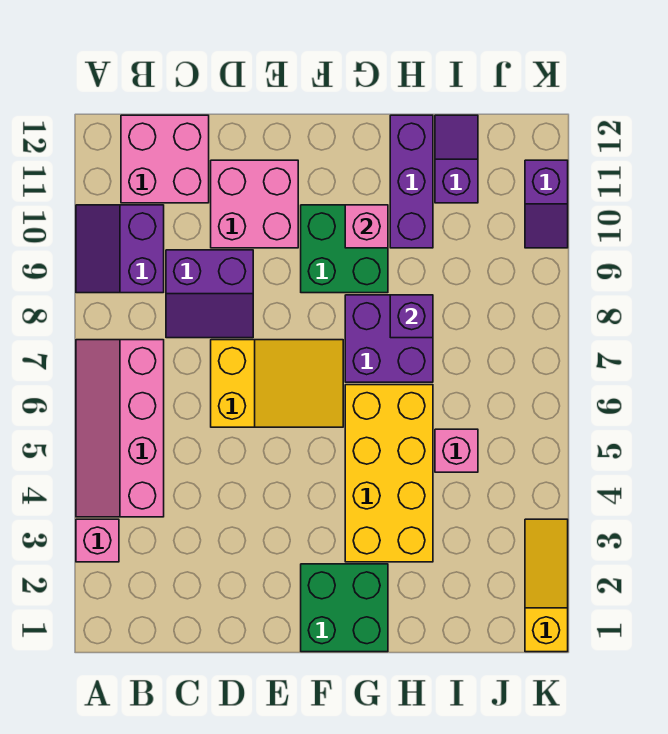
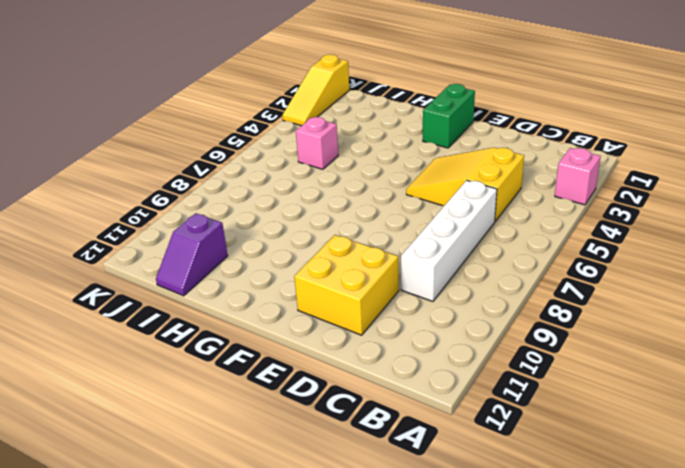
yellow 2x3 slope [406,148,524,221] -> yellow 2x3 slope moved to [211,340,343,427]
white 1x4 brick [401,180,497,301] -> purple 2x2 slope [166,250,253,338]
yellow 2x2 brick [294,235,399,335] -> pink 2x2 brick [211,160,298,248]
green 1x2 brick [423,84,475,148] -> green 2x2 brick [301,564,388,652]
none -> pink 2x4 slope [76,340,164,517]
none -> purple 2x2 slope [76,205,164,293]
none -> pink 2x2 brick [121,115,209,203]

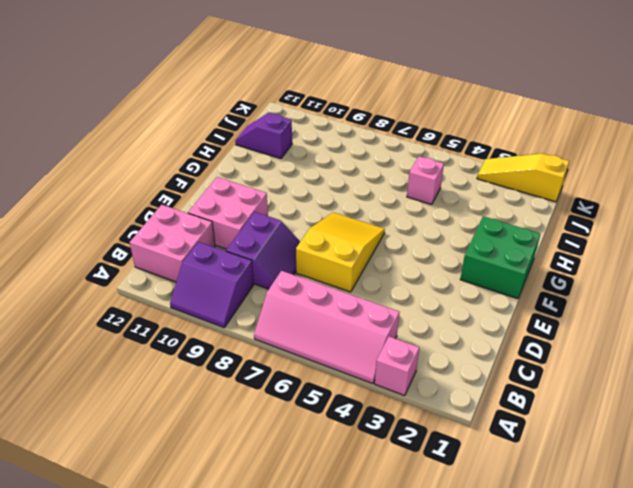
none -> green 2x2 brick [301,205,388,293]
none -> yellow 2x4 brick [345,385,433,562]
none -> purple 2x2 brick [345,295,433,382]

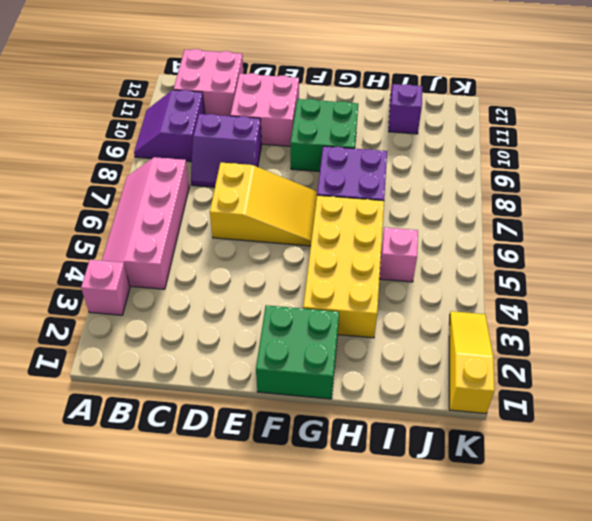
none -> purple 1x3 brick [390,115,433,248]
none -> purple 1x2 slope [525,160,568,248]
none -> pink 1x1 brick [345,205,388,248]

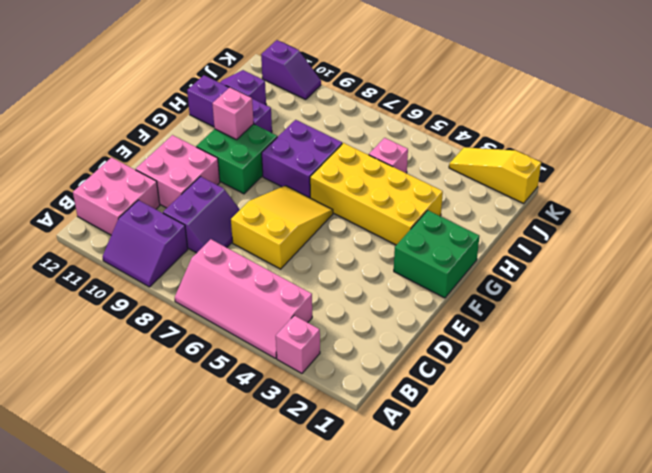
none -> purple 1x1 brick [390,295,433,338]

